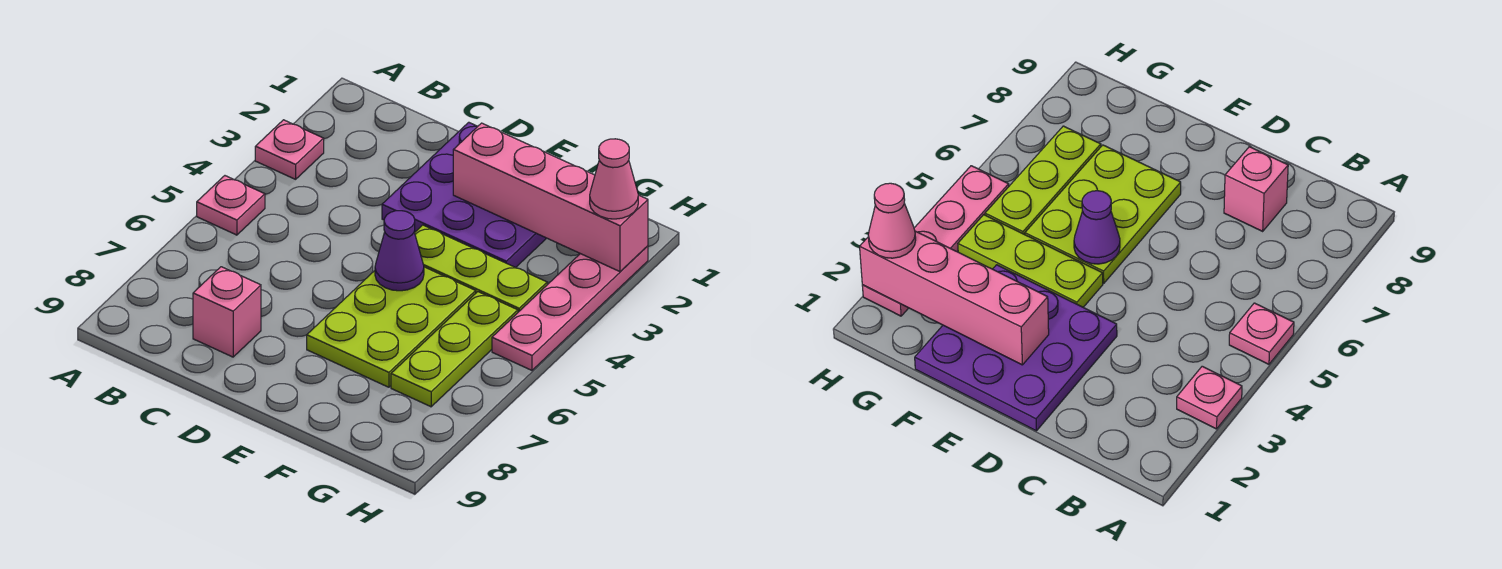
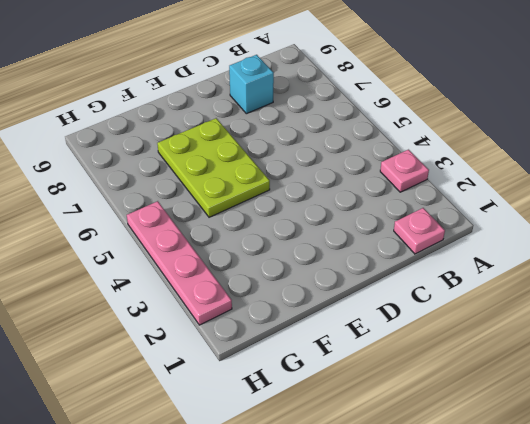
pink 1x1 plate [394,208,445,254] -> pink 1x1 plate moved to [197,176,265,235]
cyan 1x1 brick [229,55,274,114] -> pink 1x1 brick [193,267,261,357]
none -> purple 3x3 plate [382,122,546,268]
none -> lime 1x3 plate [415,225,547,312]

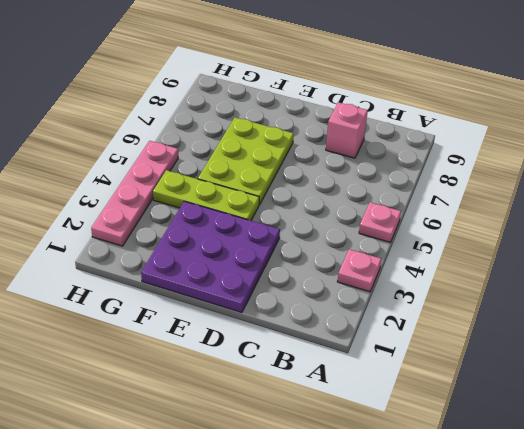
none -> lime 1x3 plate [391,292,518,407]
none -> pink 1x4 brick [453,123,648,272]

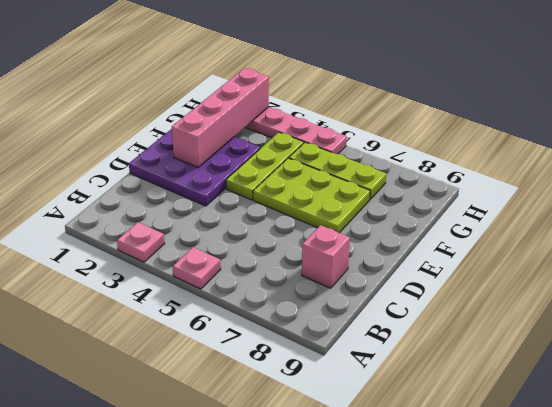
none -> purple 1x1 cone [375,211,424,291]
none -> pink 1x1 cone [590,139,638,219]

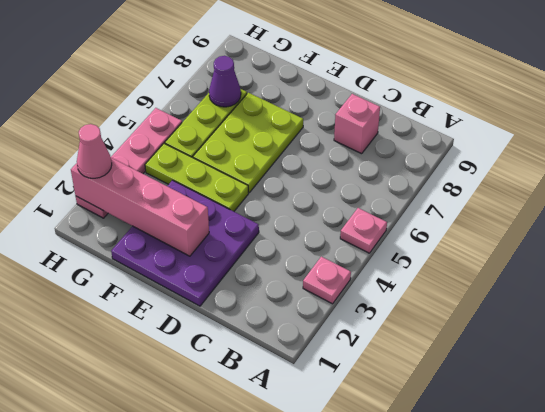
purple 1x1 cone [209,56,241,107] -> purple 1x1 cone moved to [375,211,424,291]

